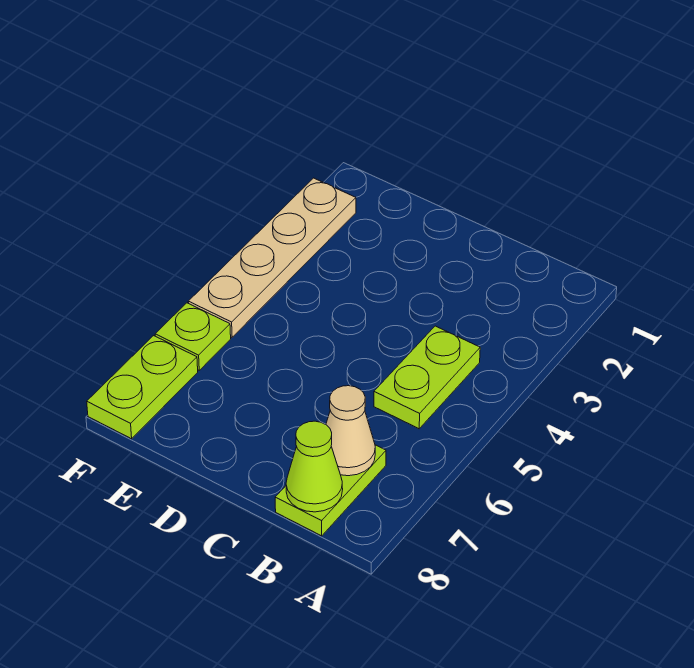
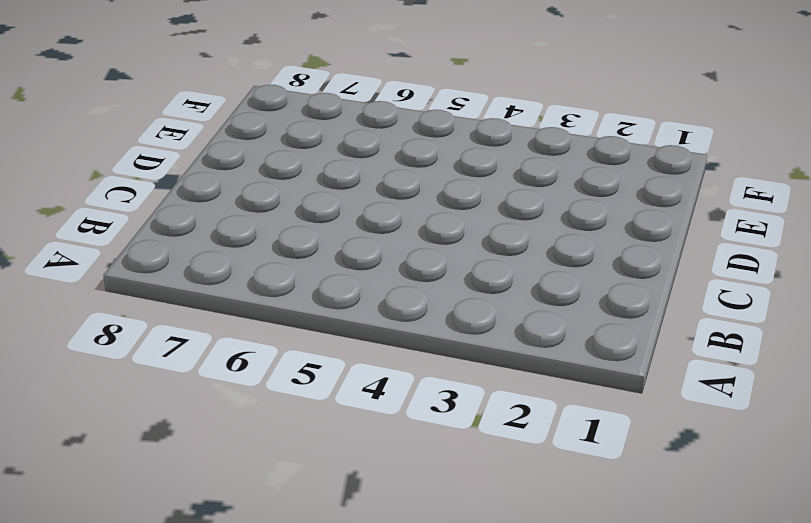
none -> lime 1x2 plate [374,326,480,429]
none -> lime 1x2 plate [275,445,386,536]

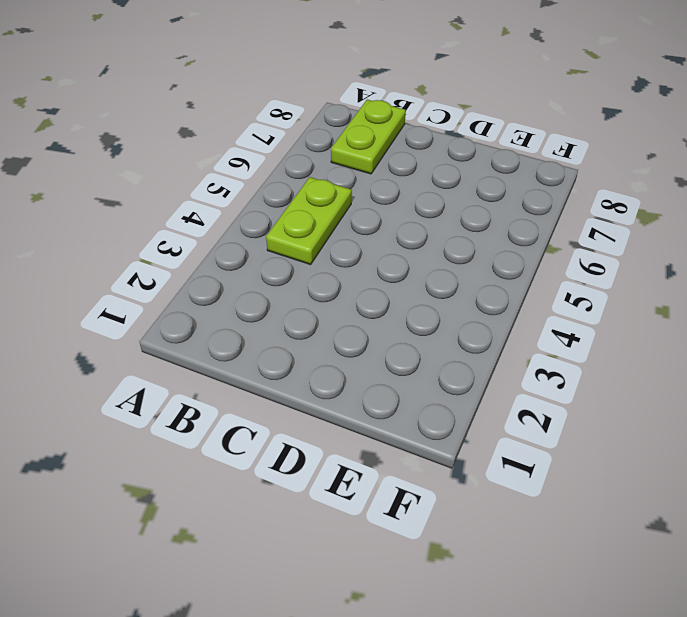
none -> tan 1x4 plate [188,178,356,337]
none -> lime 1x1 plate [155,303,231,370]

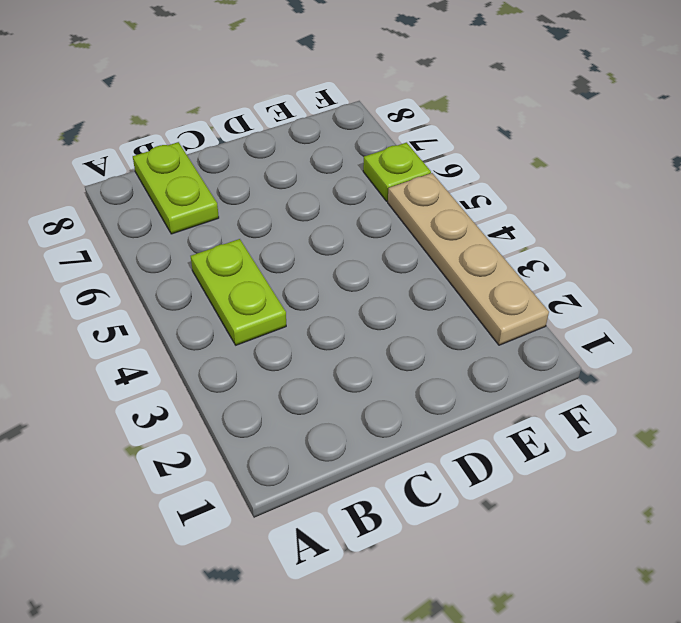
none -> lime 1x2 plate [87,336,198,439]
none -> tan 1x1 cone [326,386,375,476]

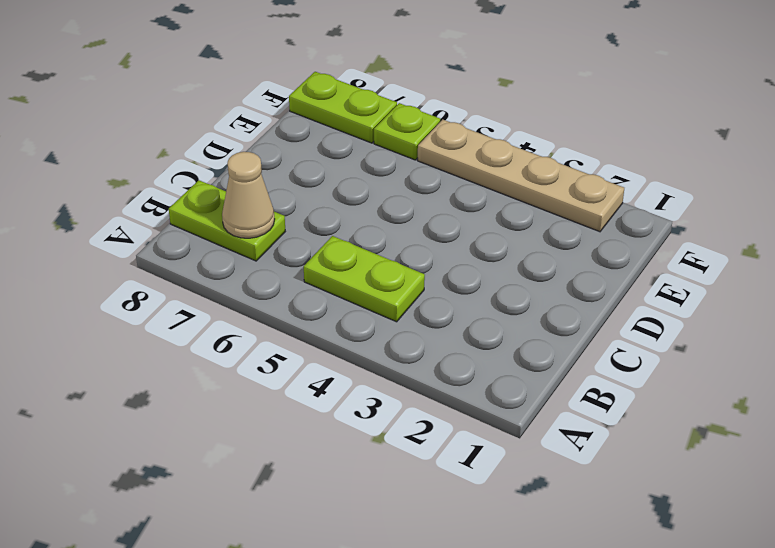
none -> lime 1x1 cone [286,421,343,512]

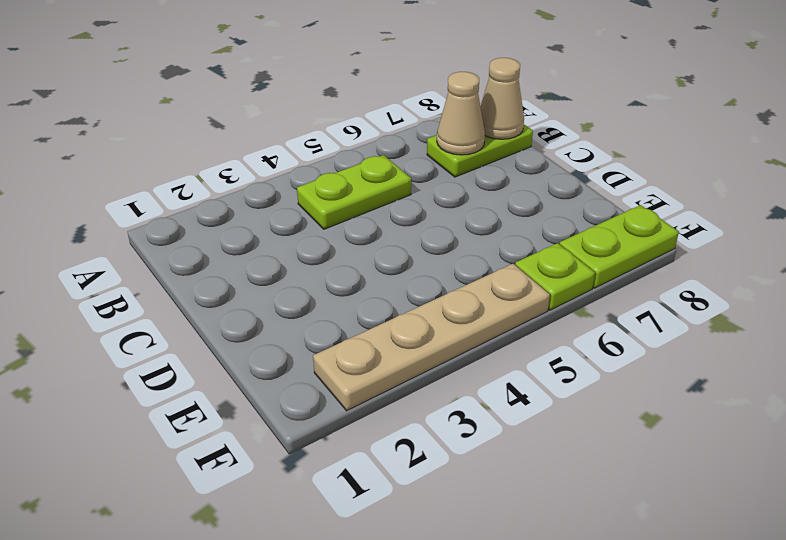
tan 1x1 cone [480,58,524,139] -> lime 1x1 cone [286,421,343,512]

